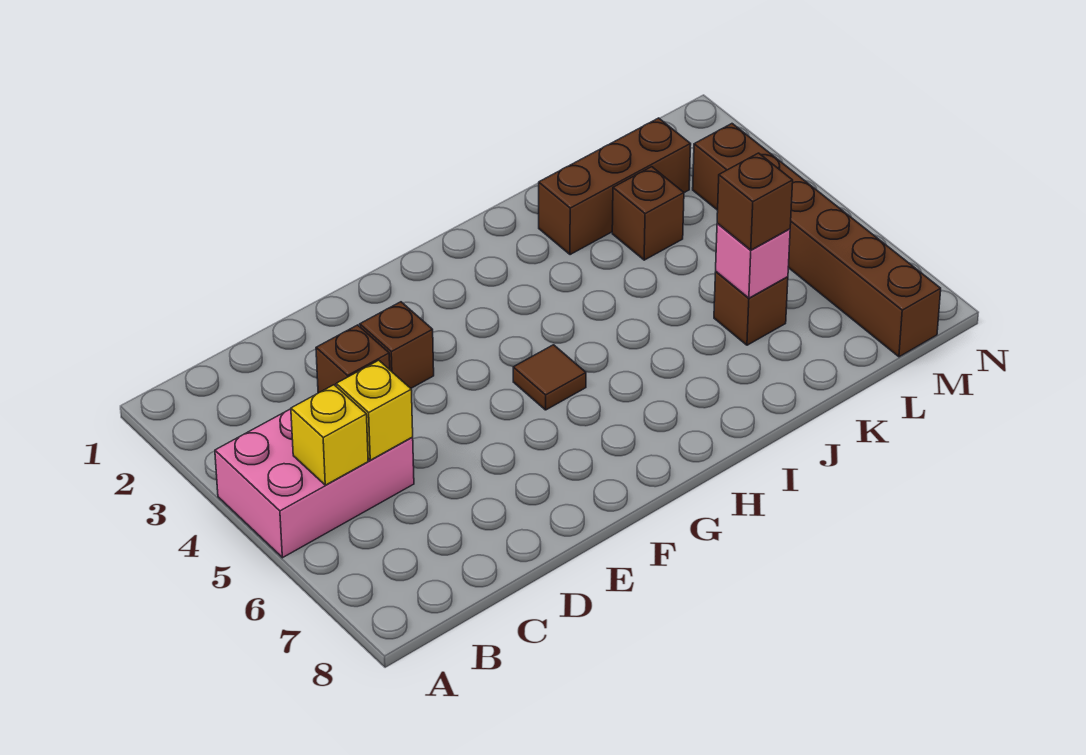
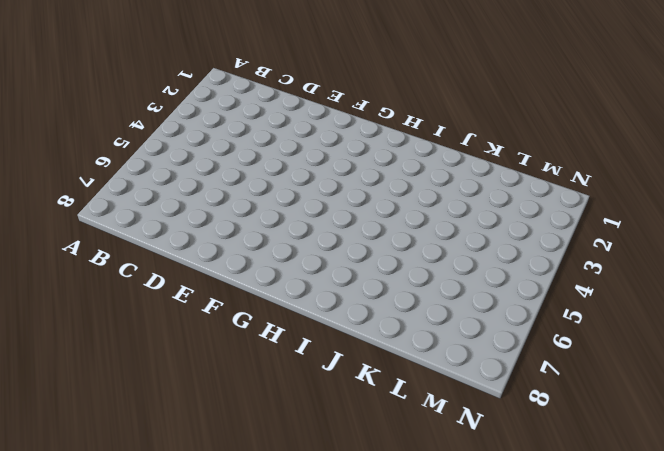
none -> pink 2x3 brick [215,384,414,558]
none -> brown 1x1 brick [316,325,390,393]
none -> brown 1x1 brick [360,302,434,388]

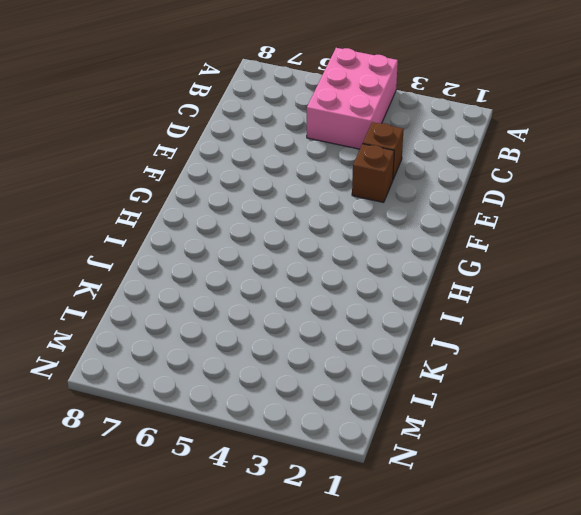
none -> brown 1x1 tile [513,345,586,410]
none -> brown 1x3 brick [539,118,691,255]
none -> brown 1x1 brick [612,167,684,260]

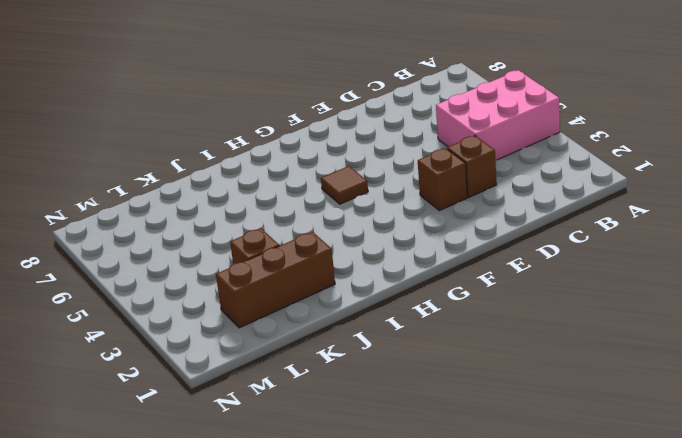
none -> brown 1x1 brick [714,272,788,345]
none -> brown 1x6 brick [693,124,941,357]
none -> yellow 1x1 brick [291,385,368,485]

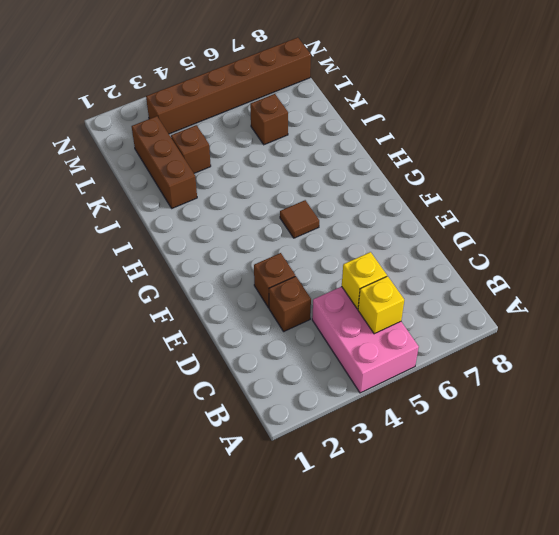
none -> pink 1x1 brick [716,224,790,298]
none -> brown 1x1 brick [717,153,793,250]

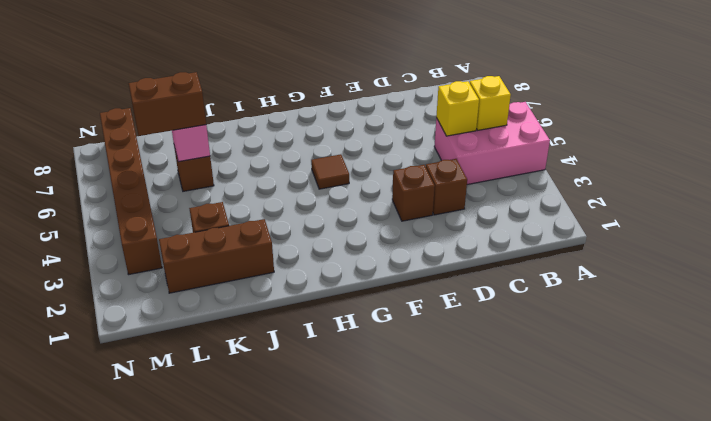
brown 1x2 brick [129,72,206,136] -> brown 1x1 brick [717,153,793,250]

